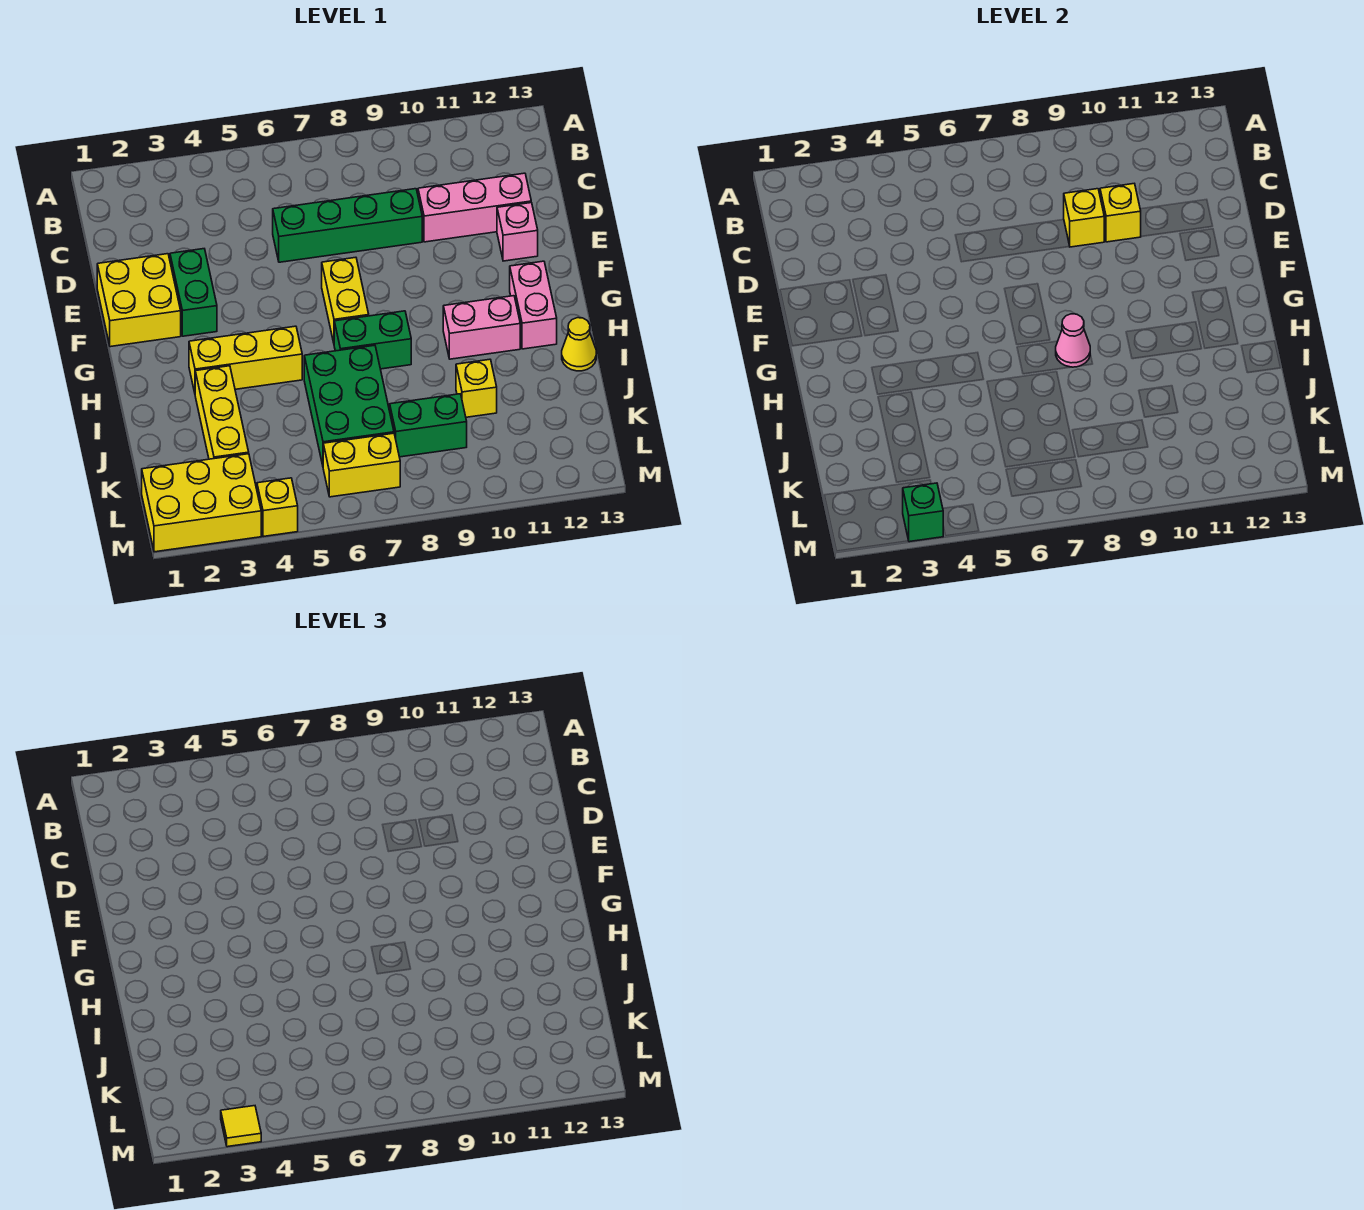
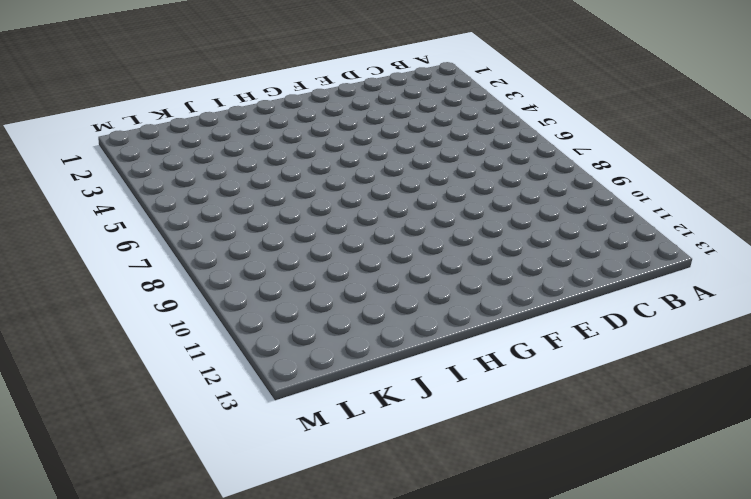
none -> green 1x4 brick [273,189,422,262]
none -> pink 1x3 brick [418,173,531,242]
none -> yellow 2x2 brick [97,254,181,347]

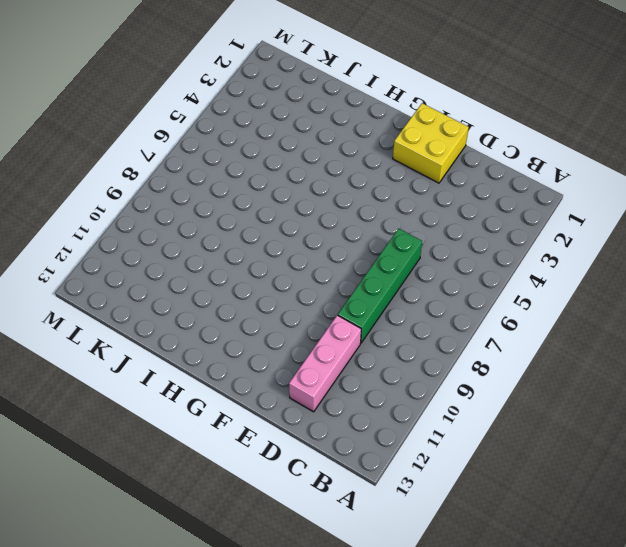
none -> green 1x2 brick [170,249,217,336]
none -> pink 1x1 brick [497,203,538,261]
none -> yellow 1x2 brick [322,257,369,343]

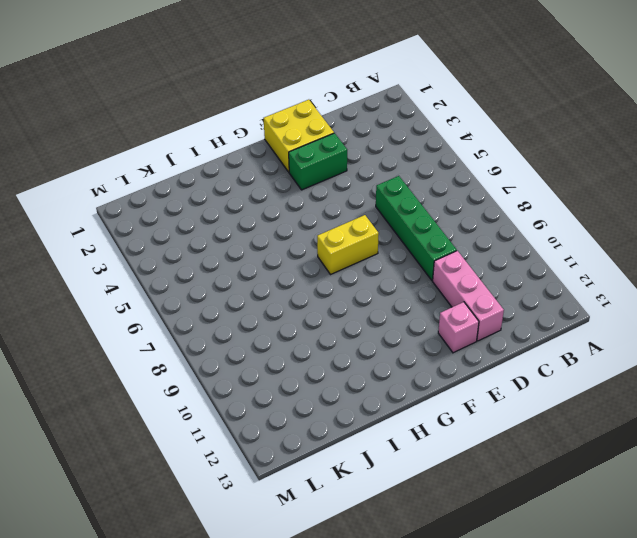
none -> pink 1x2 brick [510,261,557,349]
none -> yellow 1x3 brick [189,326,302,392]
none -> green 1x2 brick [334,311,411,369]

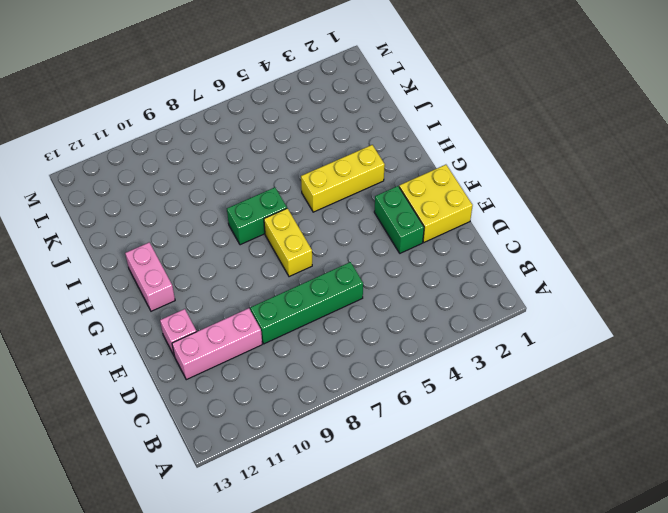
none -> pink 1x2 brick [443,296,520,359]
none -> yellow 1x3 brick [195,366,249,459]
none -> green 2x3 brick [304,345,394,465]

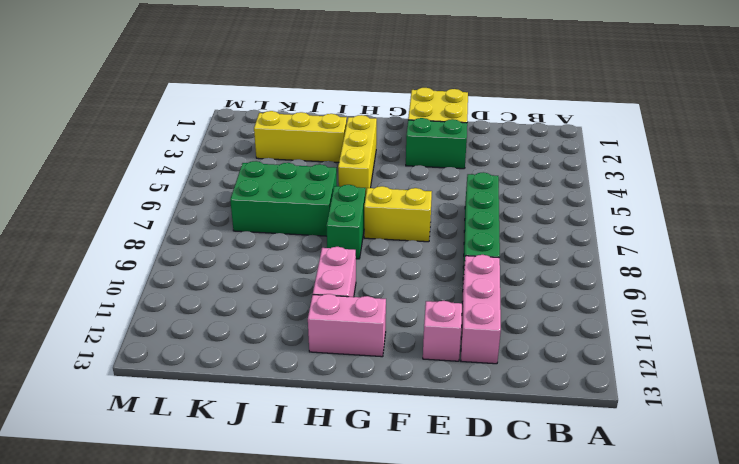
none -> yellow 1x1 cone [562,318,596,371]
none -> yellow 1x1 brick [456,359,497,417]
none -> green 1x2 brick [390,394,467,457]

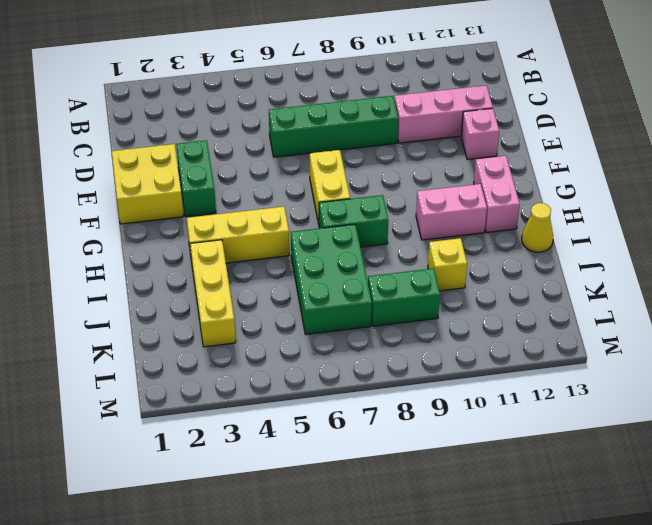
none -> yellow 2x3 brick [142,454,261,552]
none -> yellow 1x2 brick [323,433,400,497]
none -> yellow 1x1 brick [257,478,298,537]

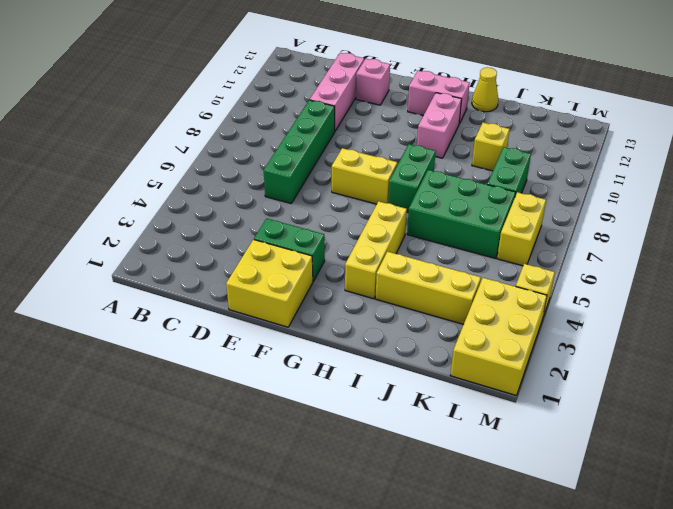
none -> yellow 1x1 brick [1064,189,1104,247]
none -> yellow 1x1 brick [1100,184,1141,242]
none -> pink 1x1 cone [1056,314,1090,367]

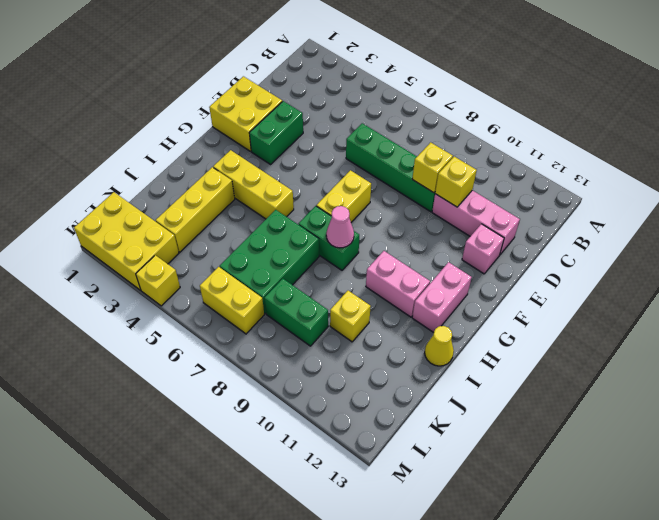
none -> green 1x1 brick [903,483,943,542]
none -> yellow 1x1 tile [221,1106,261,1147]

